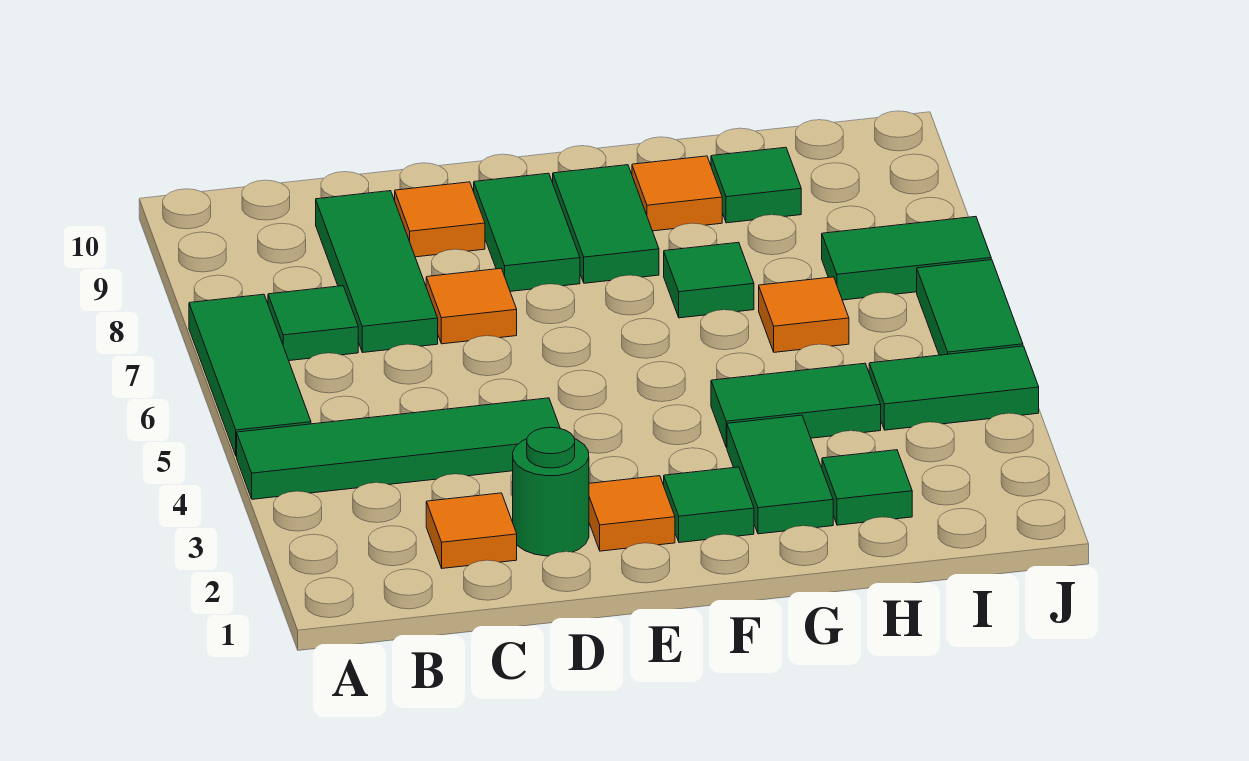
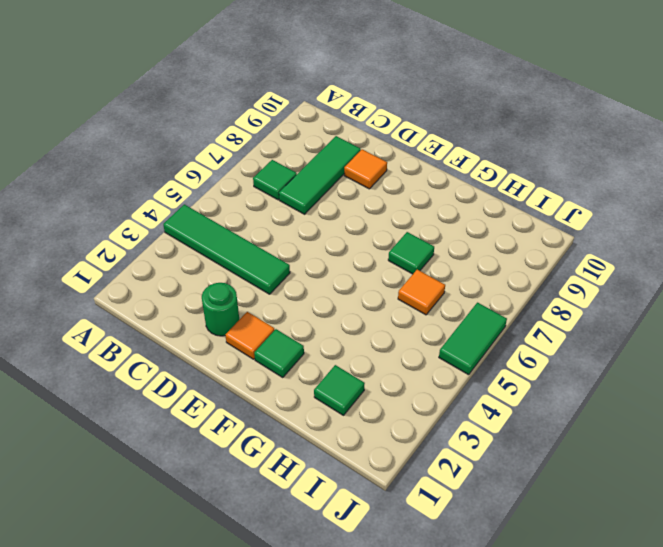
none -> green 1x3 tile [189,294,311,456]
none -> orange 1x1 tile [426,493,517,568]
none -> orange 1x1 tile [426,268,517,344]

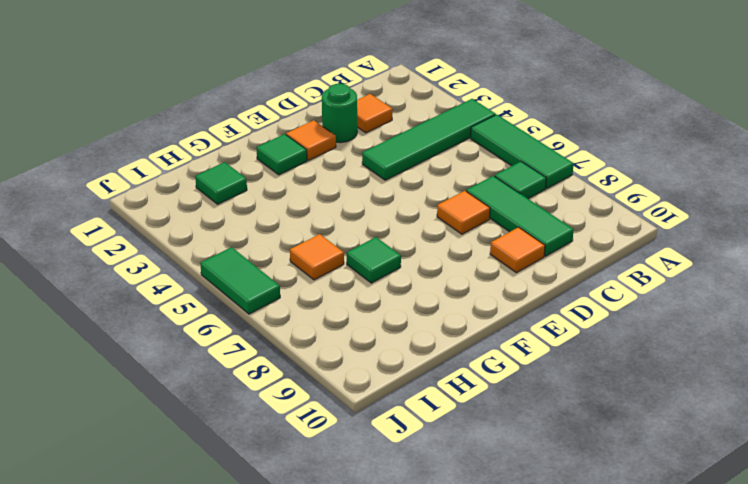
none -> green 1x2 tile [474,173,580,291]
none -> green 1x2 tile [553,165,659,283]
none -> green 1x2 tile [727,415,833,534]

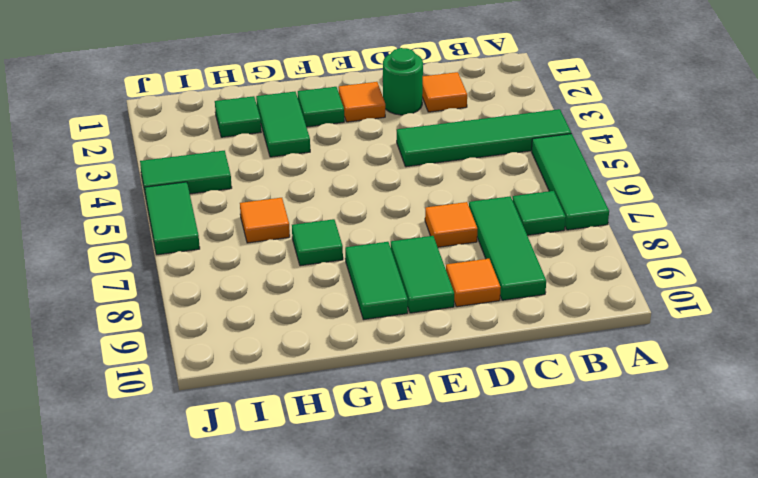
none -> green 1x2 tile [711,363,881,447]
none -> orange 1x1 tile [632,156,722,231]
none -> green 1x1 tile [711,147,801,223]

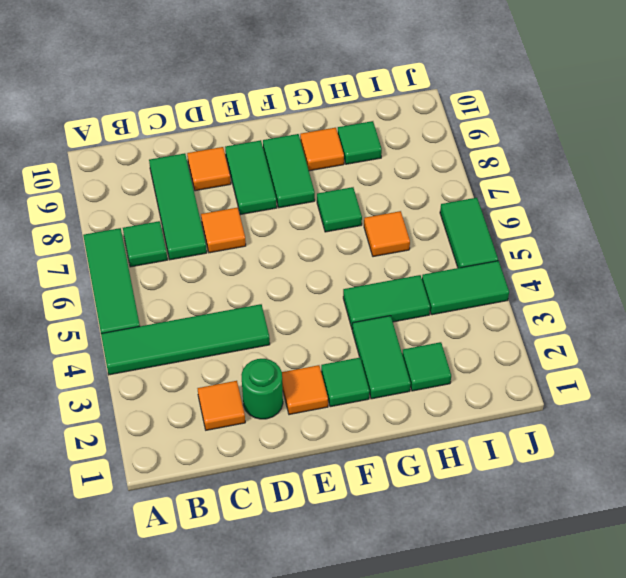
none -> green 1x2 tile [822,217,991,300]

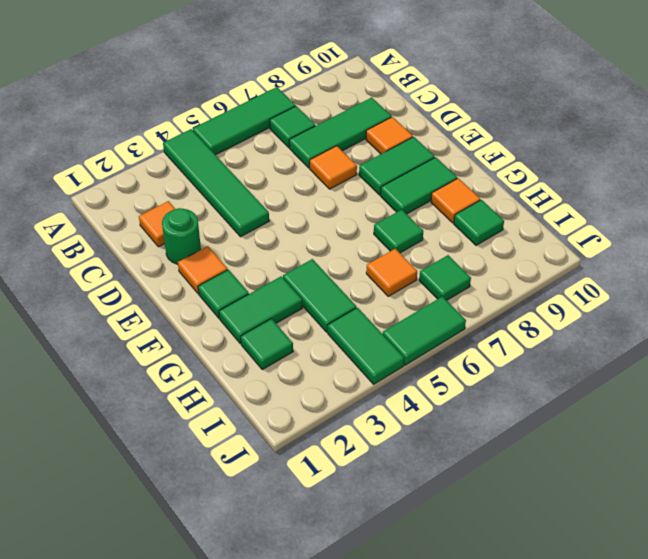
green 1x1 tile [419,255,471,300] -> green 1x2 tile [822,217,991,300]

